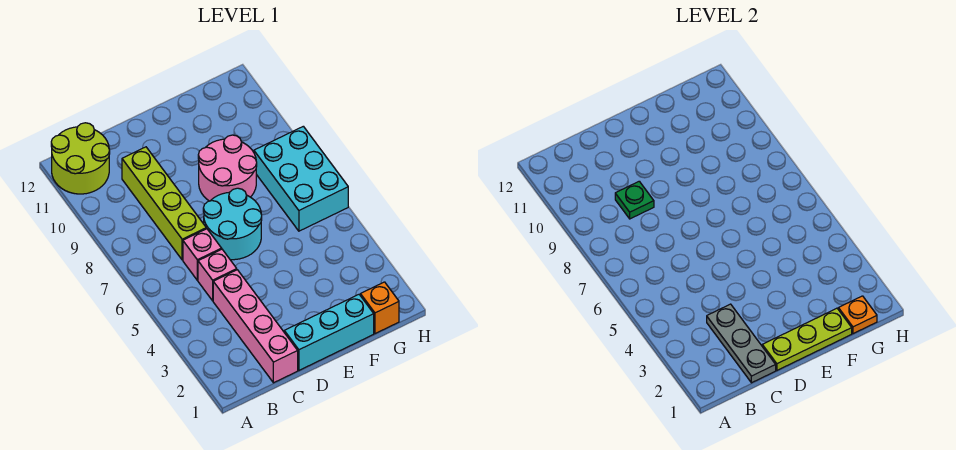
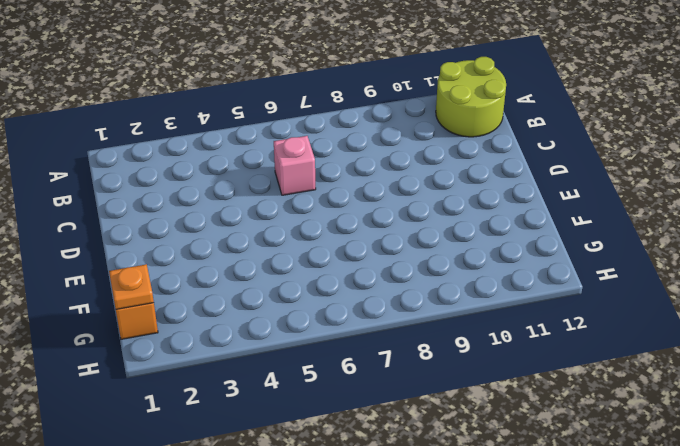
none -> pink 1x4 brick [213,270,298,383]
none -> pink 1x1 brick [198,249,237,301]
none -> lime 1x4 brick [122,147,206,260]

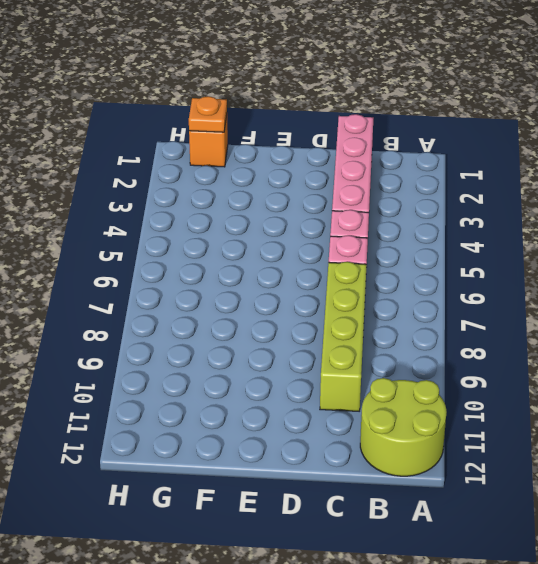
none -> cyan 1x3 brick [284,295,374,370]
none -> cyan 2x2 round brick [203,188,262,260]
none -> pink 2x2 round brick [198,135,257,201]

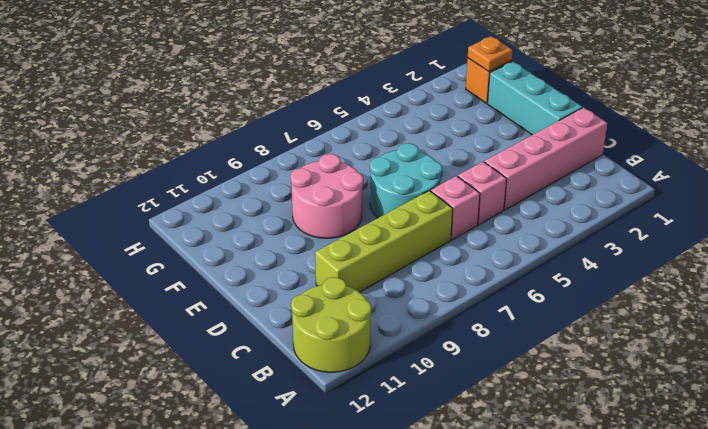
none -> cyan 2x3 brick [254,126,348,231]
none -> grey 1x3 plate [707,304,776,383]
none -> green 1x1 plate [615,181,654,219]

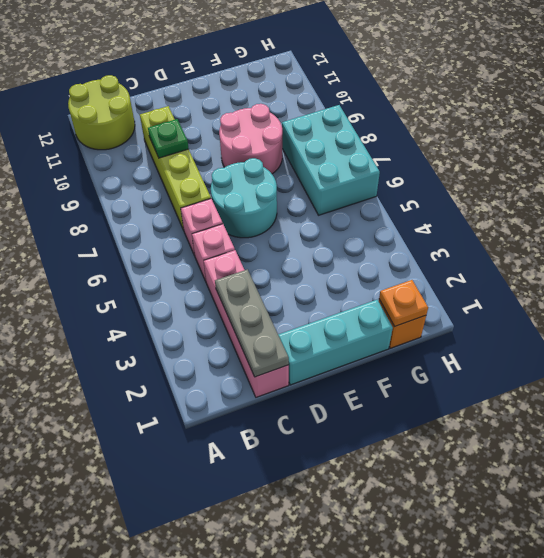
none -> lime 1x3 plate [762,308,852,370]

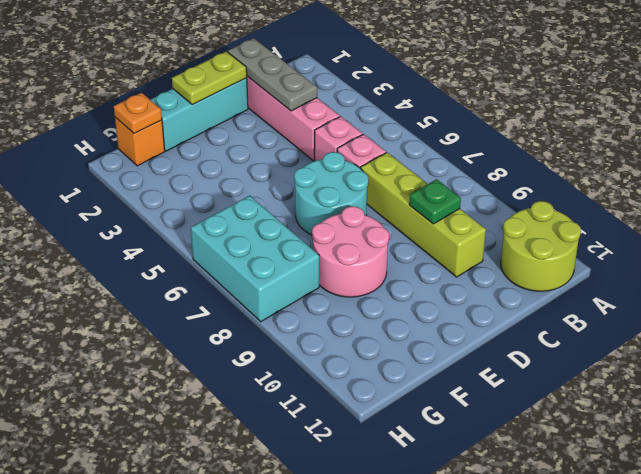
lime 1x2 plate [172,51,247,105] -> lime 1x3 plate [762,308,852,370]

